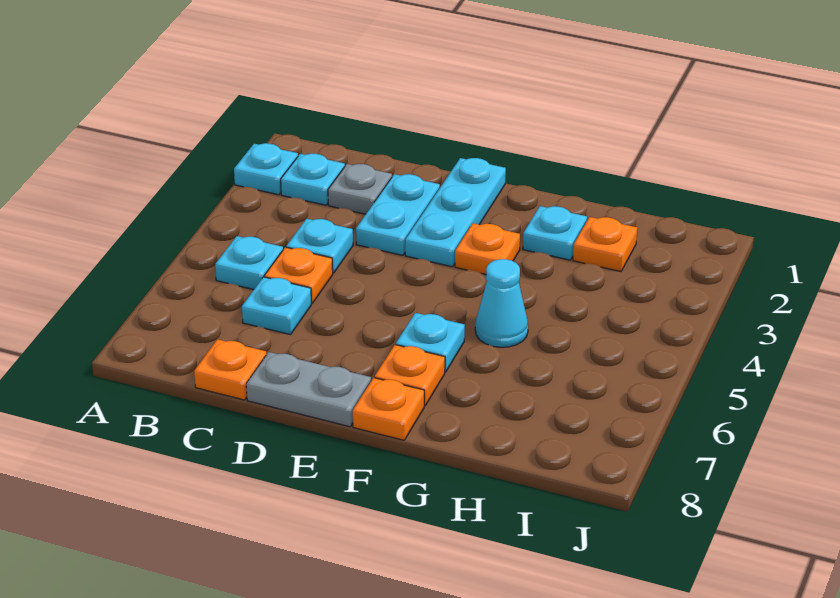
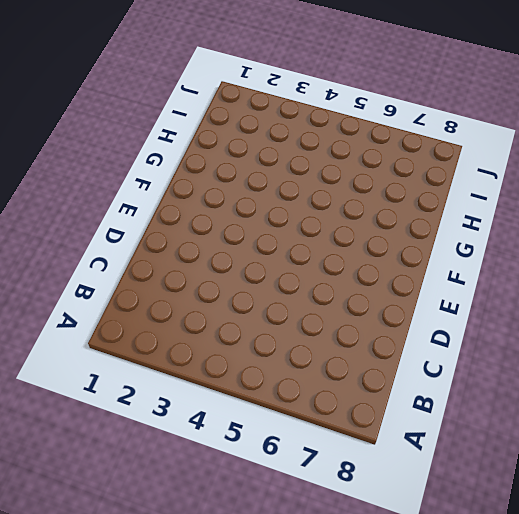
none -> cyan 1x1 plate [234,143,298,195]
none -> cyan 1x1 plate [281,154,345,205]
none -> cyan 1x1 plate [215,236,283,289]

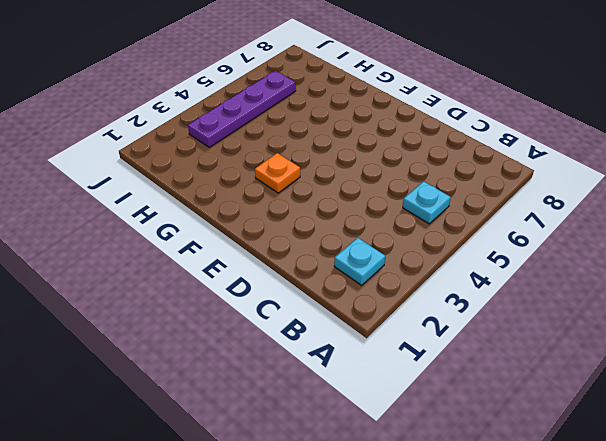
purple 1x4 plate [188,71,296,147] -> none
none -> cyan 1x1 plate [234,143,298,195]
none -> grey 1x1 plate [328,164,392,214]
none -> cyan 1x1 plate [286,219,353,273]

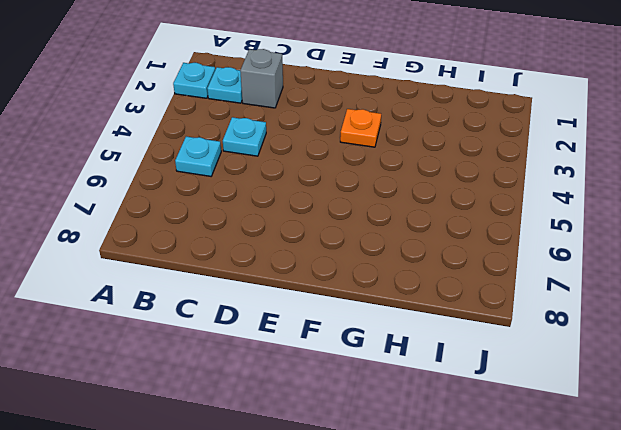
grey 1x1 brick [240,49,283,108] -> grey 1x1 plate [328,164,392,214]
none -> orange 1x1 plate [264,247,333,303]
none -> cyan 1x1 plate [242,277,311,335]
none -> orange 1x1 plate [194,339,266,400]

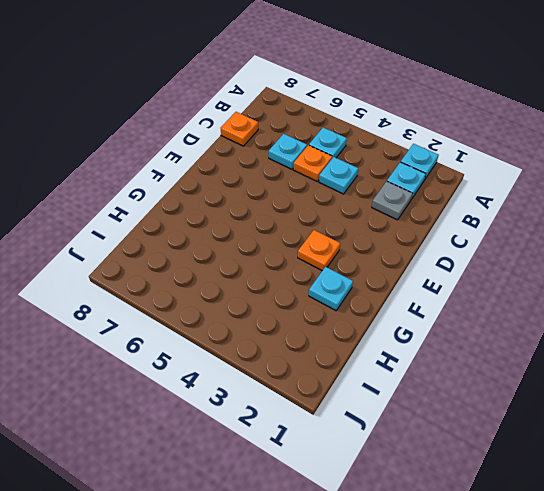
none -> cyan 1x2 plate [356,174,440,255]
none -> grey 1x2 plate [246,352,371,427]
none -> cyan 1x3 plate [405,158,506,267]

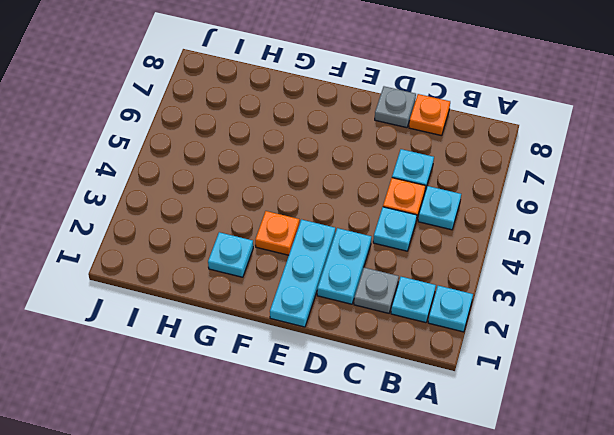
grey 1x1 plate [375,86,416,128] -> grey 1x2 plate [246,352,371,427]
none -> cyan 1x1 plate [396,313,465,372]
none -> orange 1x1 plate [375,345,445,406]
none -> orange 1x1 plate [353,378,424,440]

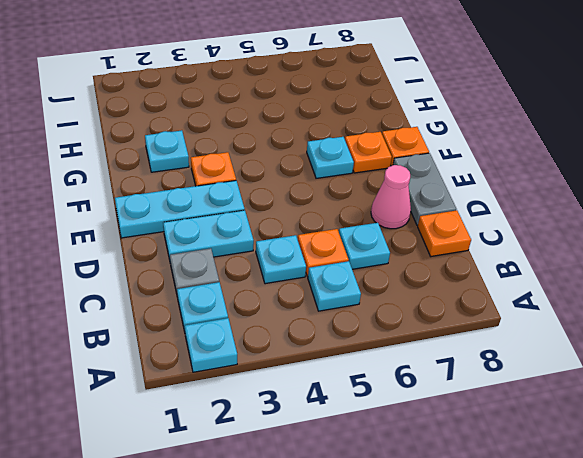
pink 1x1 cone [371,165,411,229] -> none
none -> cyan 1x1 cone [475,259,528,347]
none -> orange 1x1 plate [573,217,637,272]

